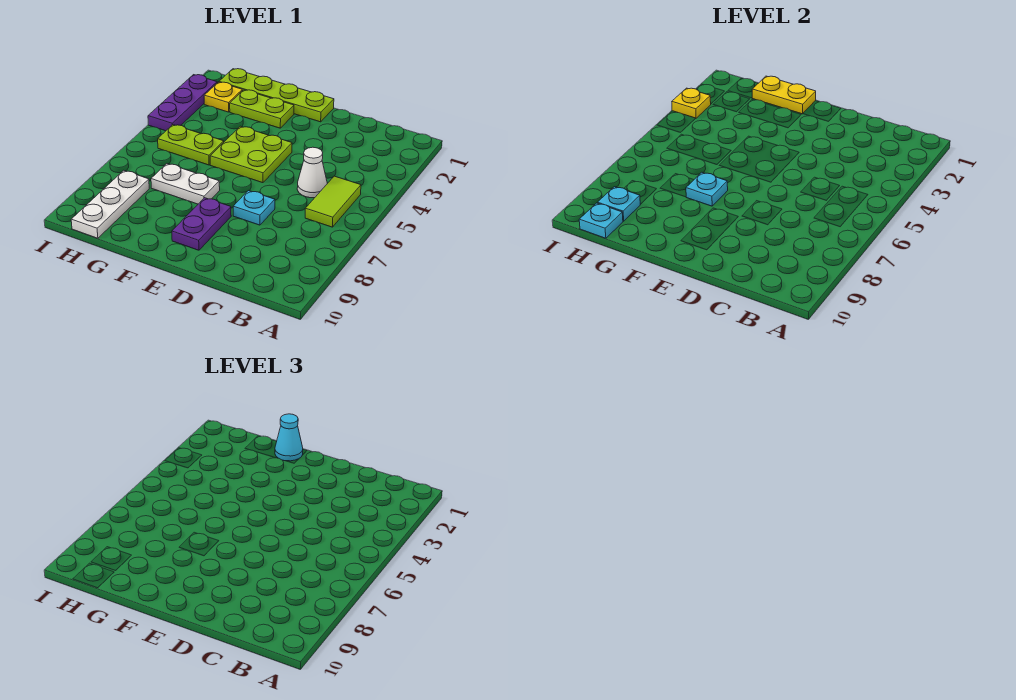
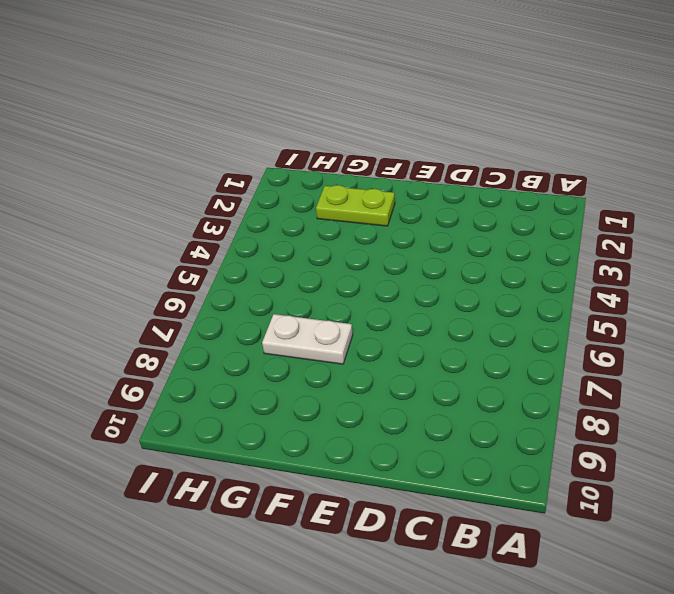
none -> lime 1x2 tile [305,176,361,227]
none -> white 1x1 cone [297,147,327,198]
none -> cyan 1x1 plate [233,191,275,225]

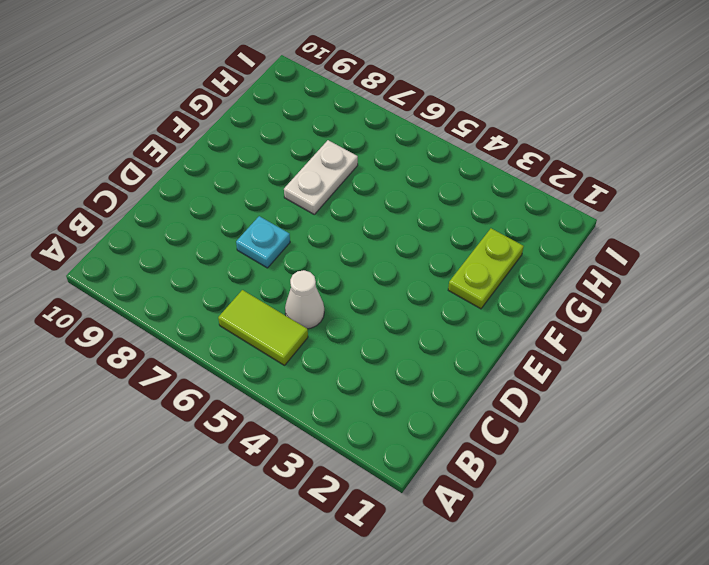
none -> lime 1x4 plate [219,69,334,122]
none -> lime 2x2 plate [210,126,292,183]
none -> purple 1x2 plate [172,198,231,250]

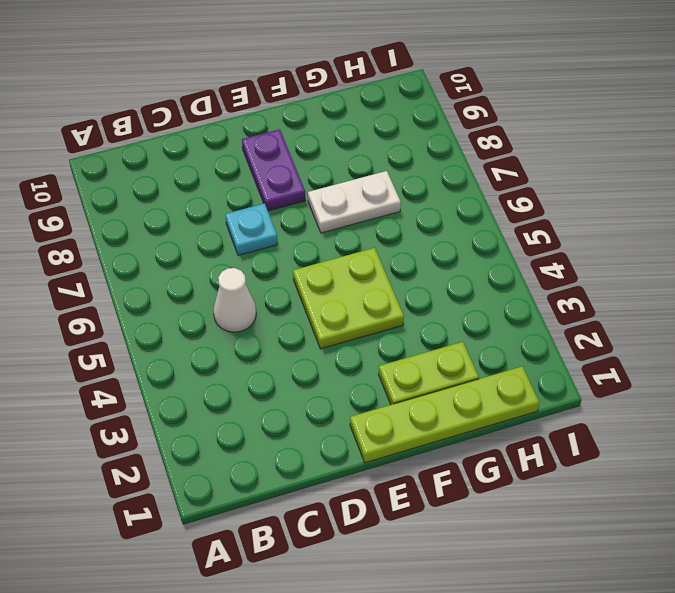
none -> lime 1x2 tile [305,176,361,227]
none -> lime 1x2 plate [158,125,224,165]
none -> yellow 1x1 plate [204,82,242,112]

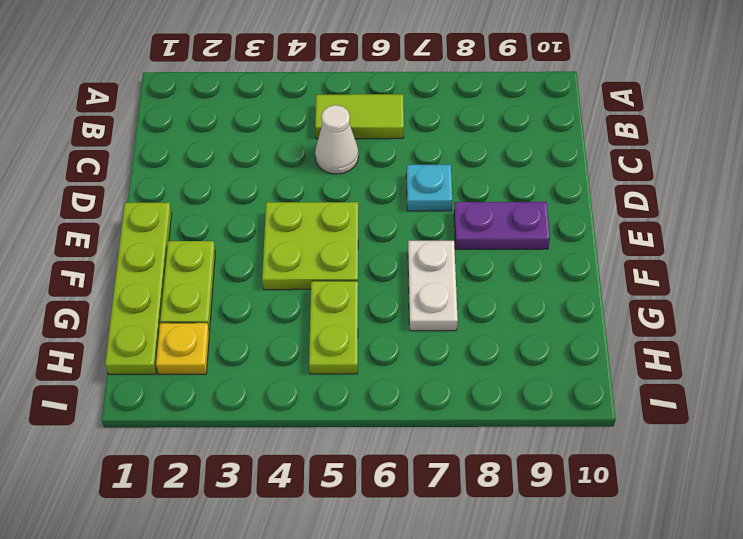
none -> white 1x3 plate [71,170,149,238]
none -> purple 1x3 plate [148,75,217,131]
none -> yellow 1x2 plate [752,76,816,114]

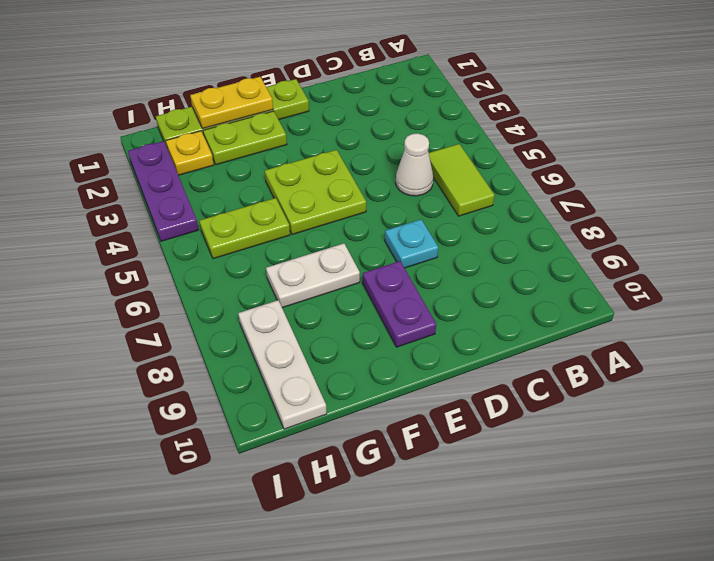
none -> cyan 1x1 plate [686,172,728,206]
none -> cyan 1x1 plate [598,187,640,221]
none -> cyan 1x1 plate [579,203,623,238]

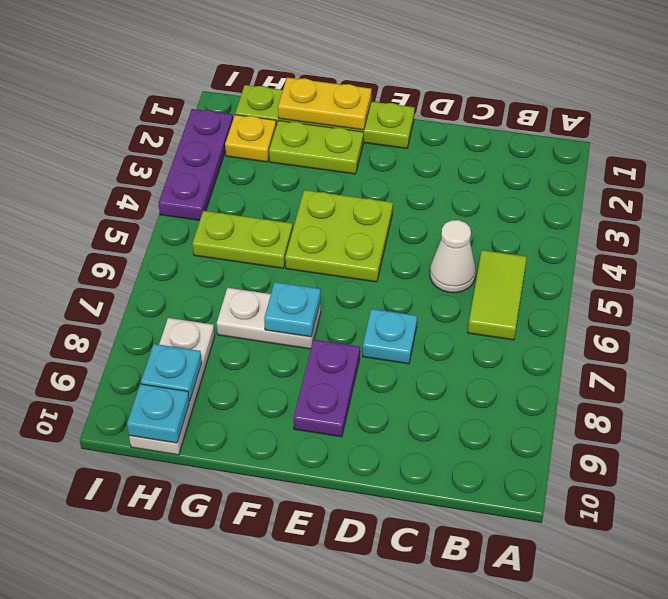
none -> yellow 1x1 plate [672,88,711,118]
none -> cyan 1x1 cone [275,414,303,461]

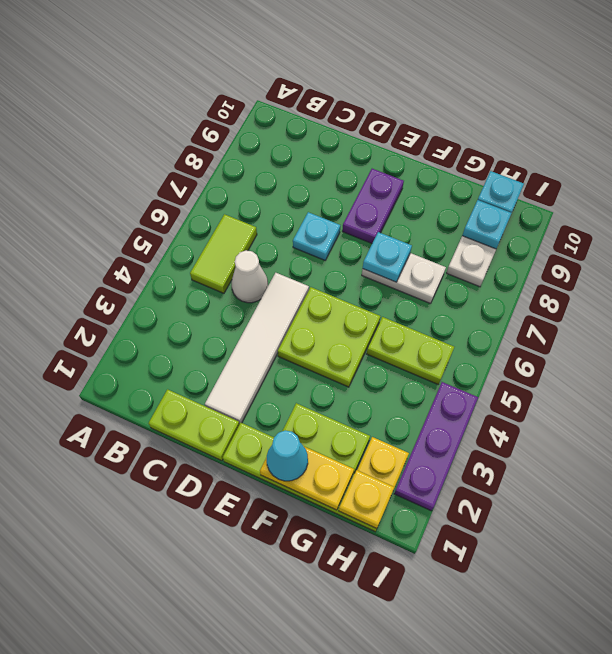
lime 1x2 plate [149,389,240,461] -> none
white 1x4 tile [205,273,309,424] -> none
yellow 1x1 plate [339,470,394,529] -> yellow 1x1 plate moved to [672,88,711,118]

